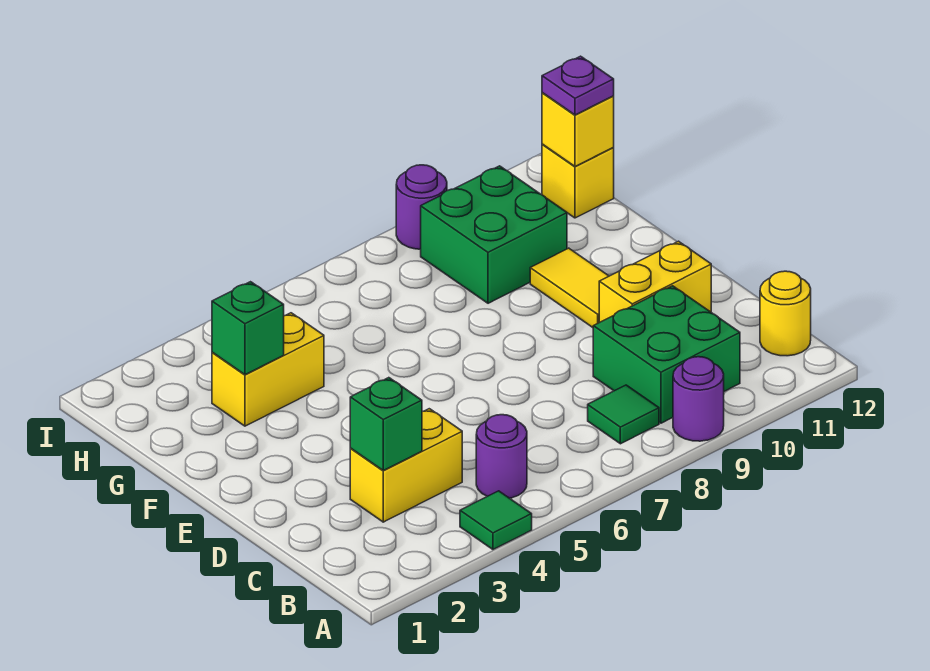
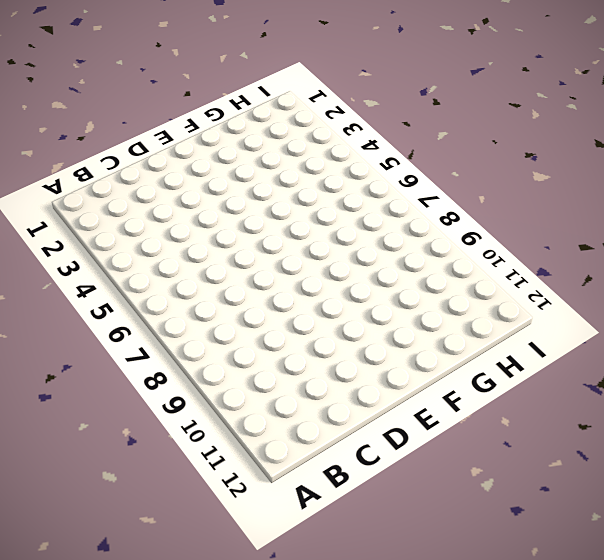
none -> green 1x1 tile [460,491,532,549]
none -> purple 1x1 round brick [673,357,724,441]
none -> purple 1x1 round brick [476,415,527,498]

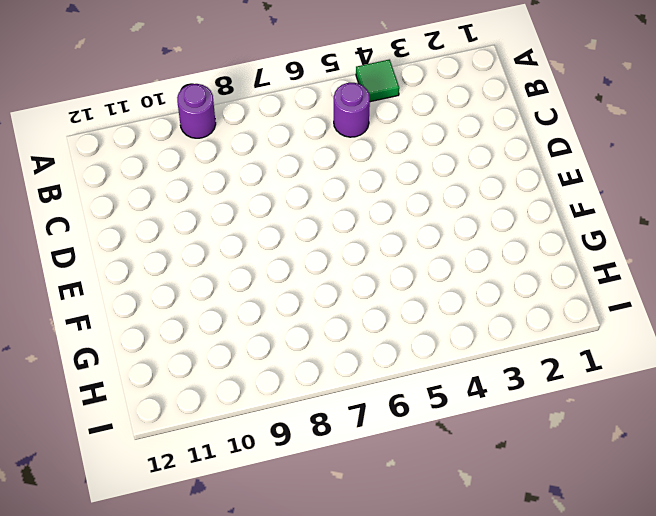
none -> green 1x1 tile [588,385,659,444]
none -> green 2x2 brick [593,286,740,423]
none -> yellow 1x1 round brick [760,271,811,356]

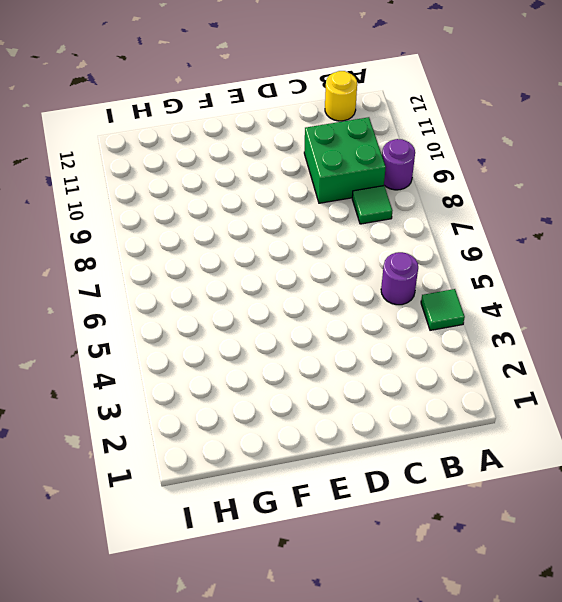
none -> yellow 1x2 brick [350,409,462,522]
none -> yellow 1x2 brick [599,241,711,322]
none -> yellow 1x2 tile [530,248,609,327]

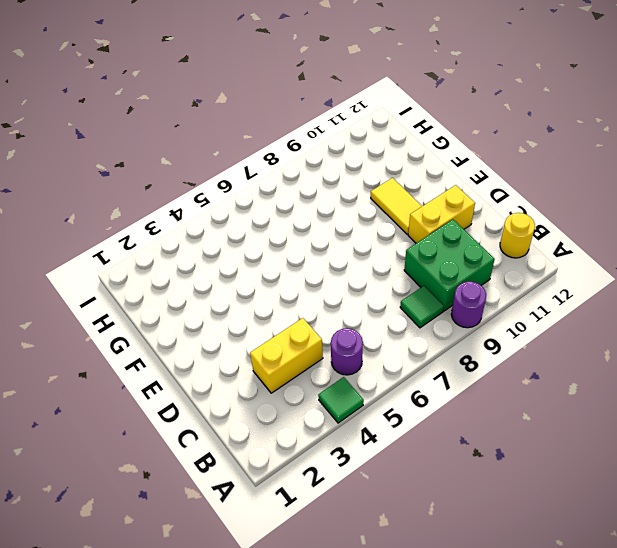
none -> yellow 1x2 brick [212,313,324,426]
none -> green 2x2 brick [421,166,567,303]
none -> yellow 1x1 brick [542,144,614,218]

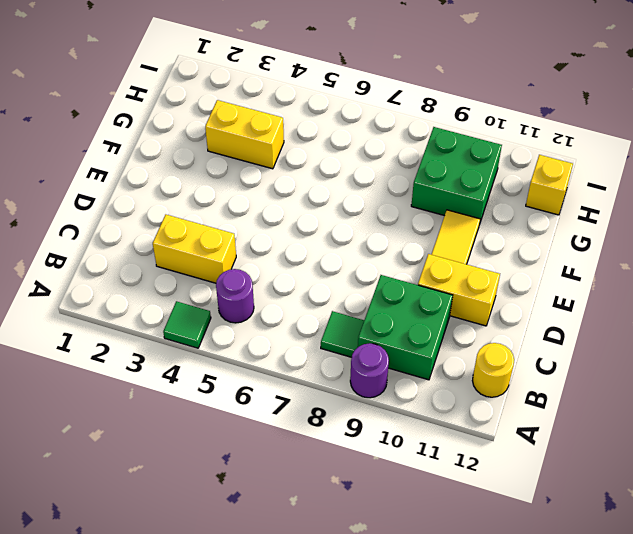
none -> purple 1x1 round brick [396,165,447,249]
none -> green 1x1 brick [350,378,422,470]
none -> green 1x1 brick [212,282,284,375]

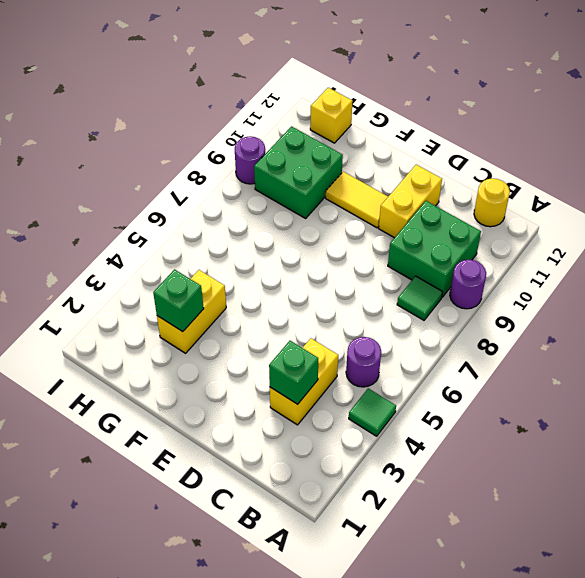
none -> yellow 1x1 brick [542,93,614,166]
none -> purple 1x1 plate [542,56,614,115]

